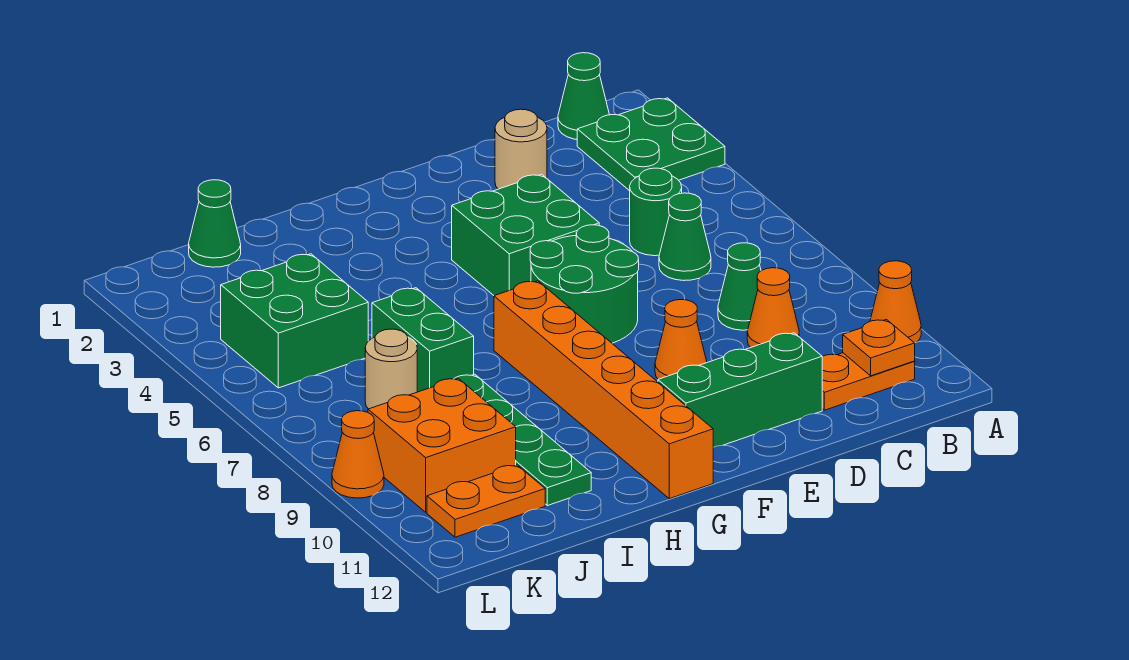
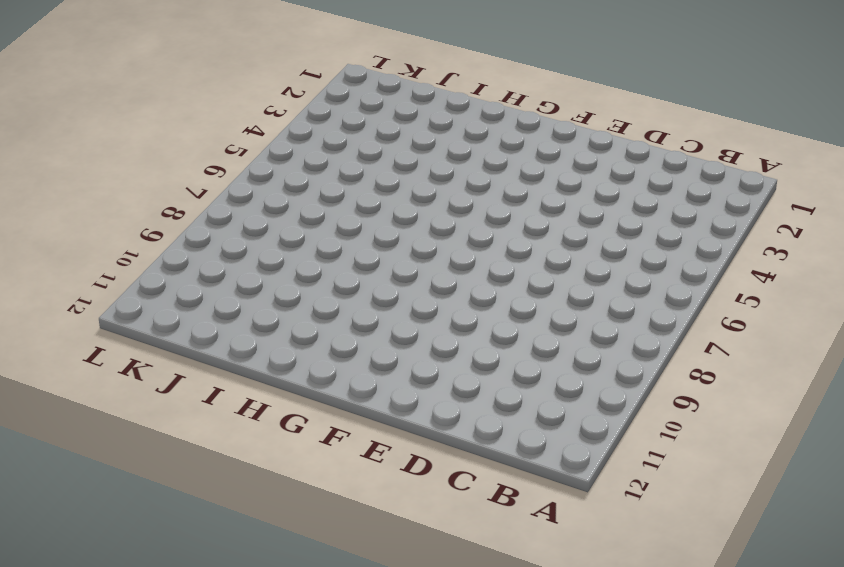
none -> green 2x2 plate [577,98,725,191]
none -> orange 1x1 cone [870,261,921,343]
none -> green 1x1 cone [558,53,609,139]

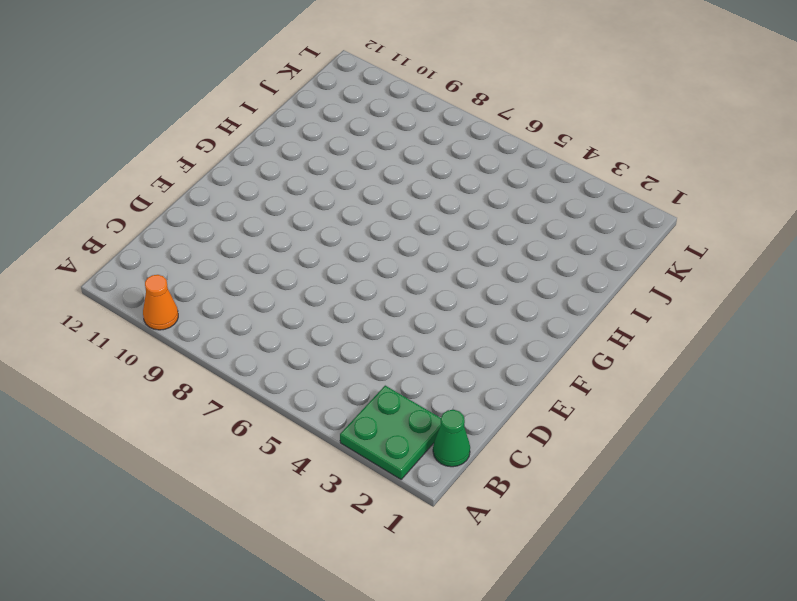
none -> orange 1x2 plate [822,353,915,410]
none -> green 1x1 round brick [630,168,682,256]
none -> green 1x1 cone [659,193,711,281]

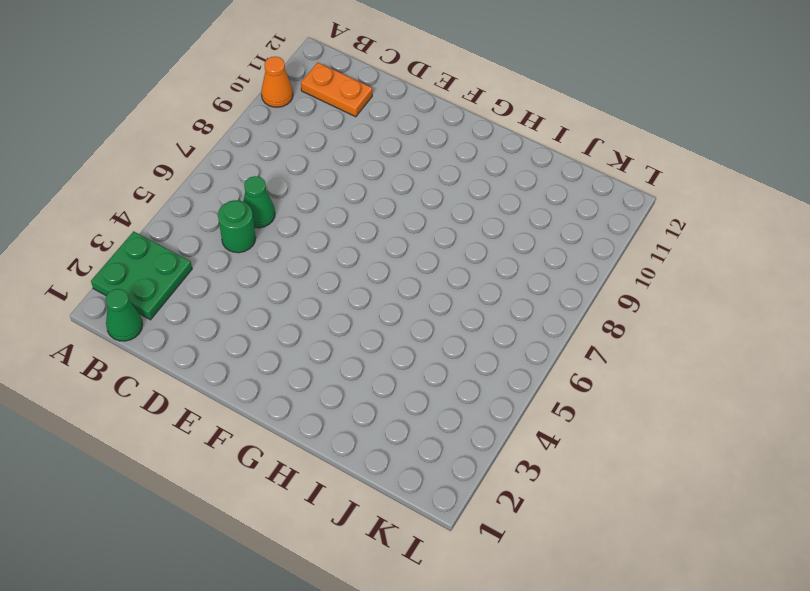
none -> green 1x1 cone [718,243,761,330]
none -> orange 1x1 cone [747,268,799,348]
none -> tan 1x1 round brick [495,109,547,189]

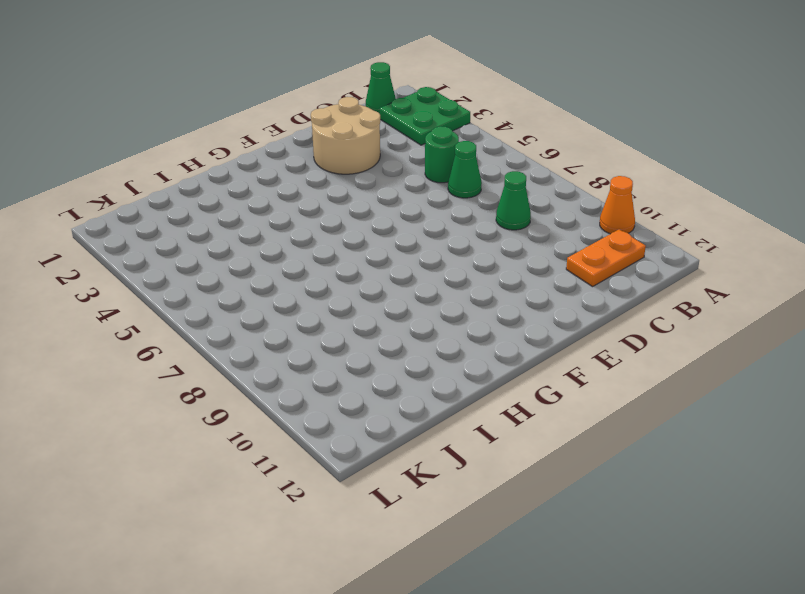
tan 2x2 round brick [311,97,380,174] -> tan 1x1 round brick [495,109,547,189]
none -> orange 1x1 cone [747,268,799,348]
none -> green 1x3 brick [658,333,822,447]
none -> green 2x2 brick [452,174,599,296]

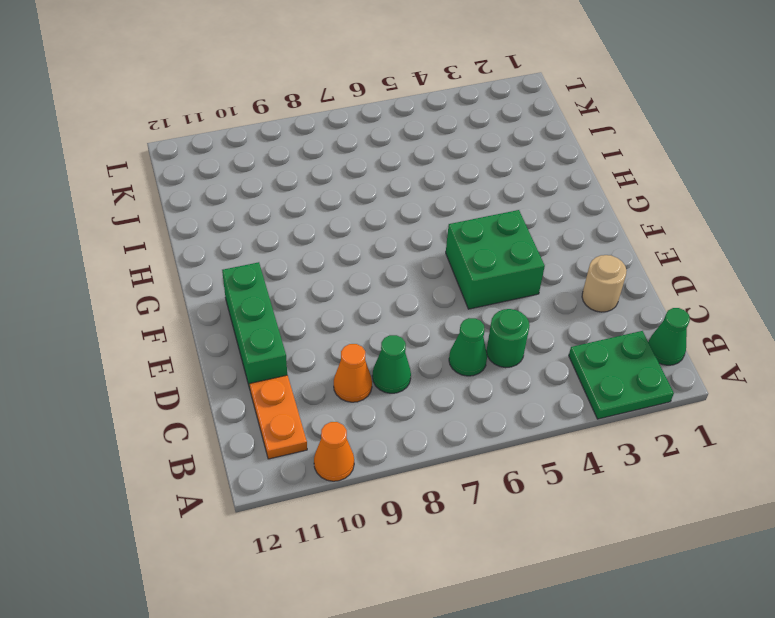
none -> green 2x2 round brick [530,225,639,343]
none -> orange 1x1 cone [655,300,707,379]
none -> orange 1x6 brick [494,281,713,499]

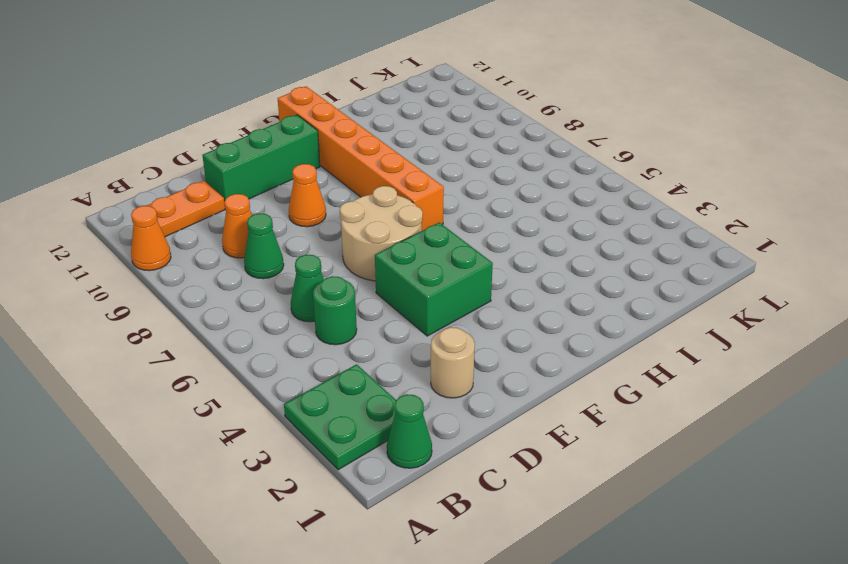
tan 2x2 round brick [340,186,423,281] -> green 2x2 round brick [530,225,639,343]
none -> green 1x2 brick [372,288,474,392]
none -> green 1x4 plate [454,374,591,506]
none -> green 1x1 cone [189,180,241,267]

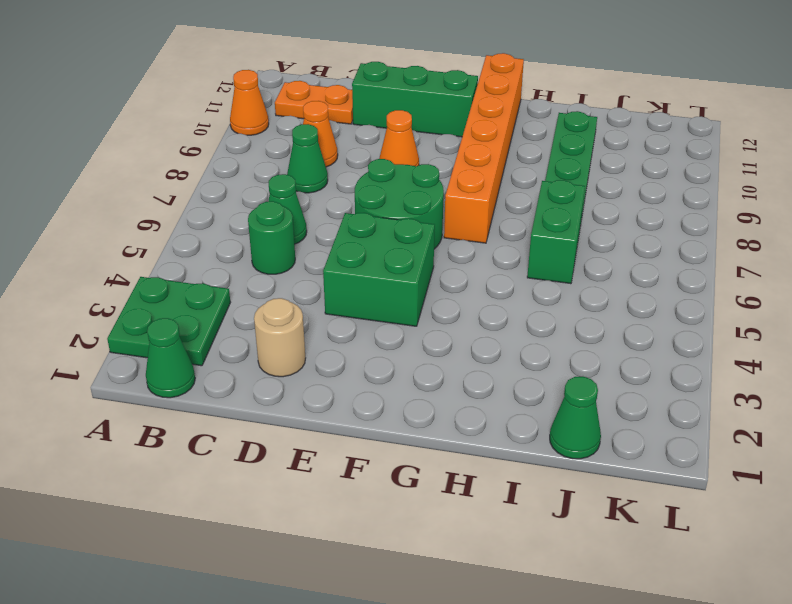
none -> green 2x2 brick [221,254,368,388]
none -> tan 1x1 round brick [365,329,417,409]
none -> orange 2x2 brick [368,378,516,512]

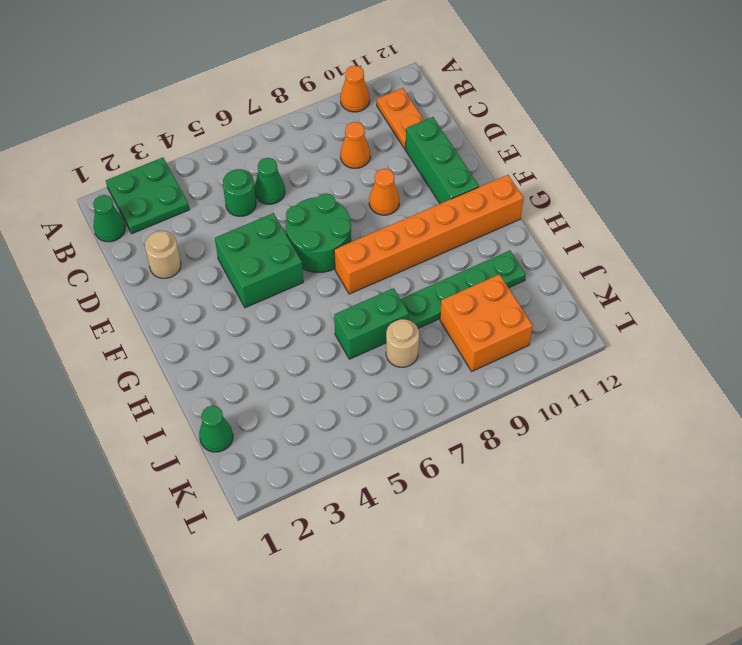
none -> green 1x1 cone [718,243,761,330]
none -> green 2x2 brick [221,254,368,388]
none -> orange 1x2 plate [427,465,545,537]

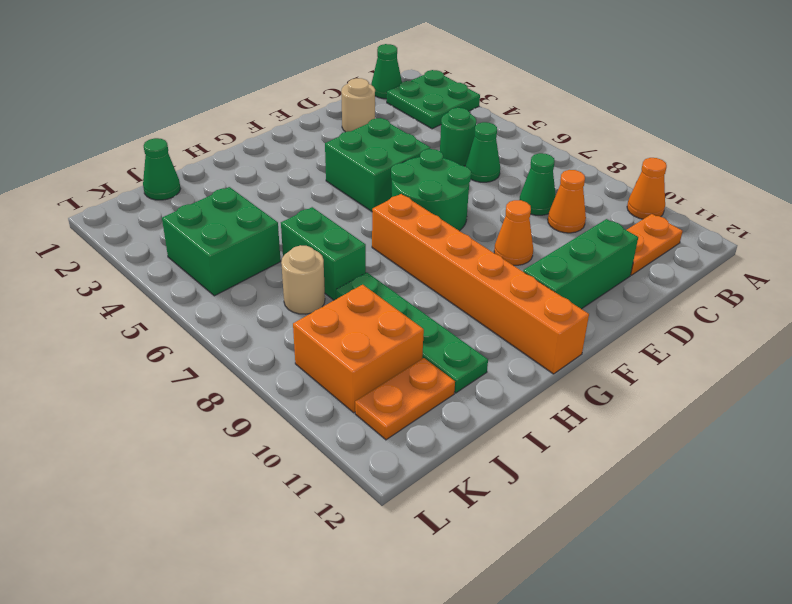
none -> orange 1x1 cone [332,411,384,498]
none -> orange 1x1 plate [843,319,915,376]

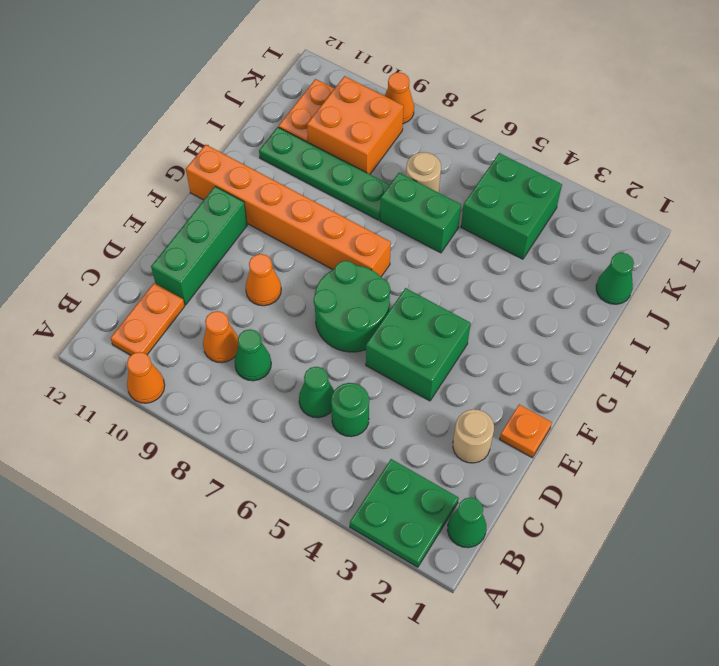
orange 1x1 plate [500,405,552,458] -> orange 1x1 plate moved to [843,319,915,376]

